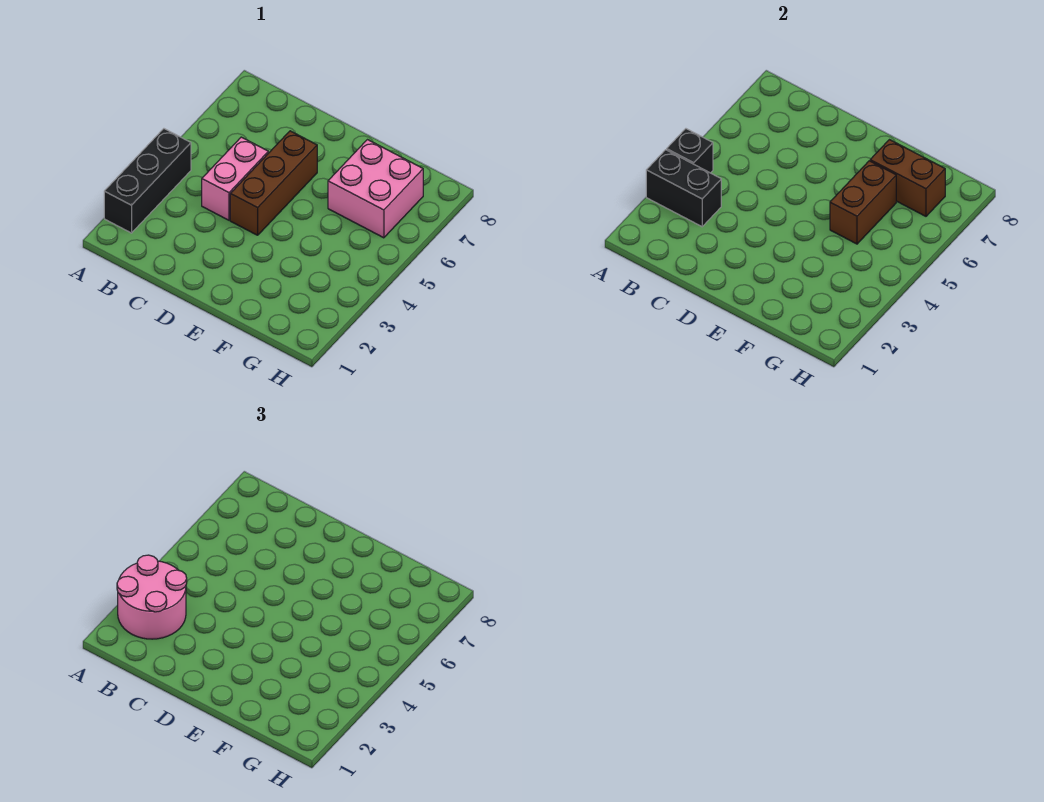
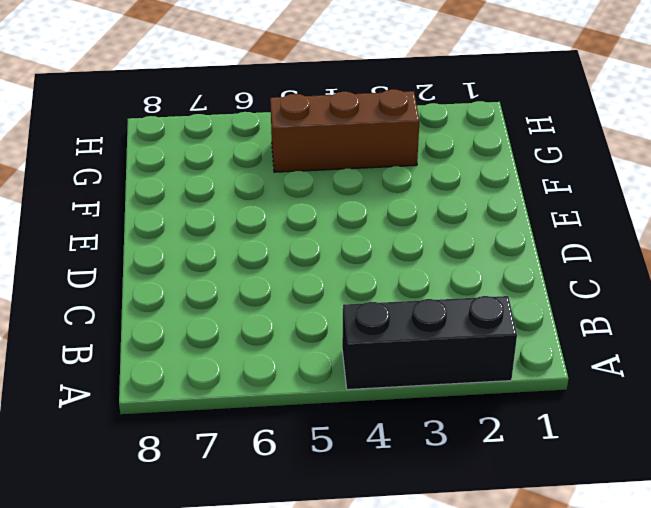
brown 1x3 brick [270,89,420,172] -> brown 1x3 brick moved to [230,131,317,235]
none -> pink 1x2 brick [202,137,268,220]
none -> pink 2x2 brick [328,140,423,238]

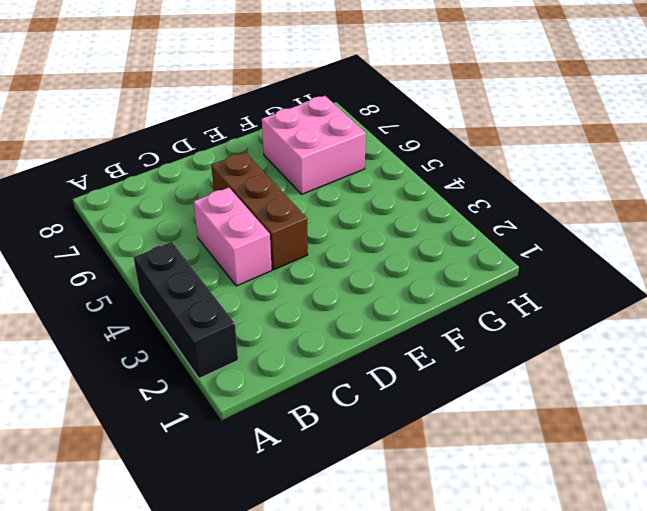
none -> black 1x2 brick [646,150,721,227]
none -> black 1x1 brick [667,129,713,173]

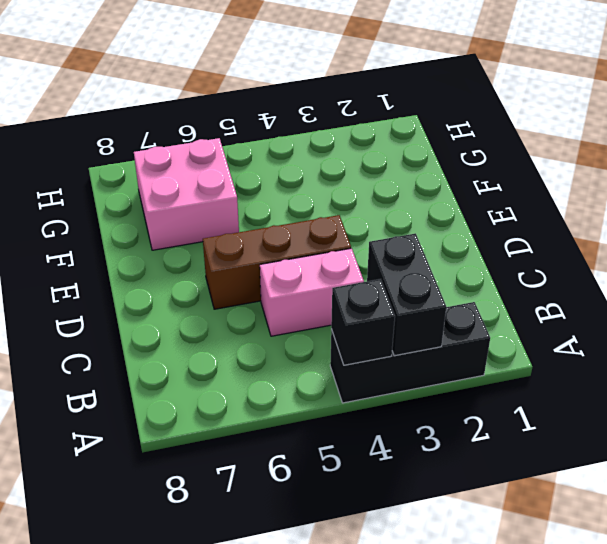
none -> brown 1x2 brick [830,161,896,244]
none -> brown 1x2 brick [870,140,945,216]

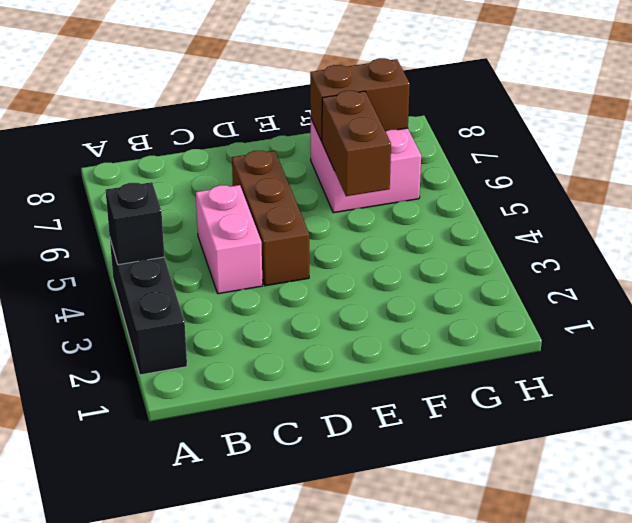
none -> black 1x2 brick [646,150,721,227]
none -> pink 2x2 round brick [117,555,187,639]

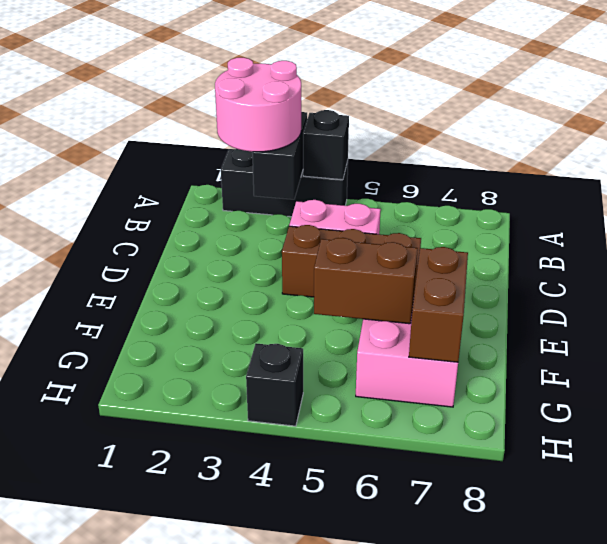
black 1x1 brick [246,343,303,426] -> none

